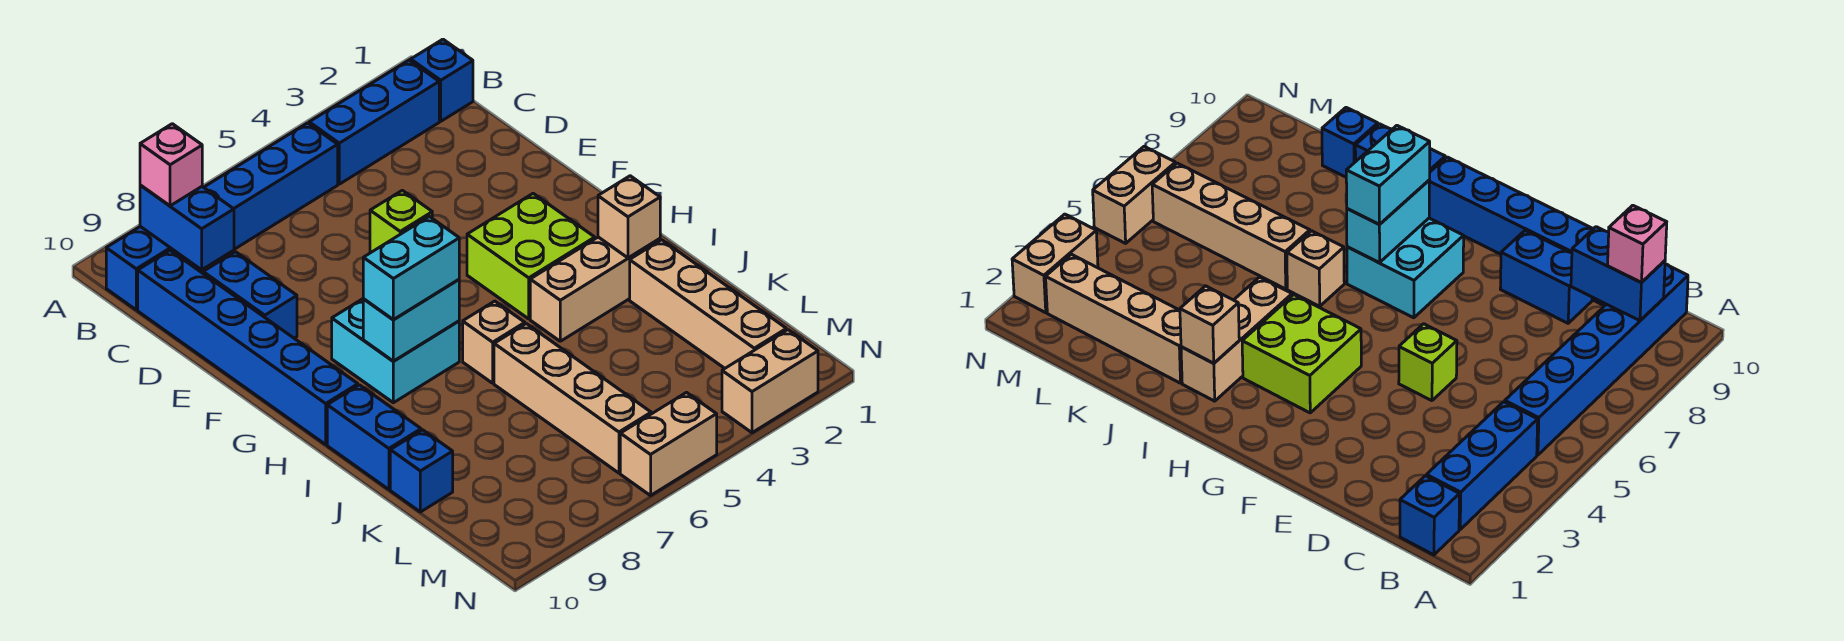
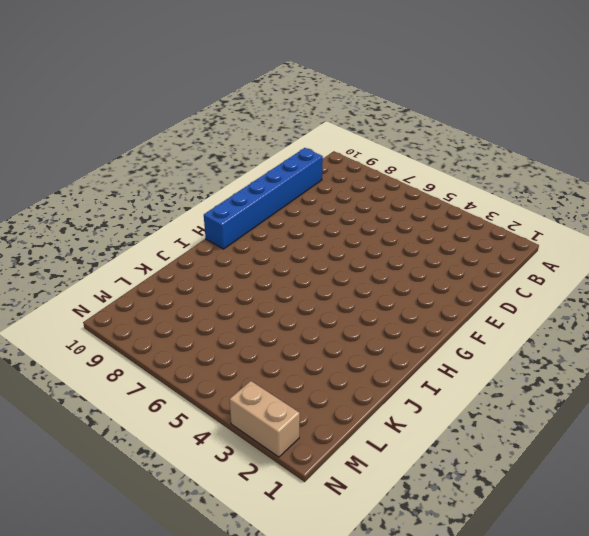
none -> blue 1x1 brick [411,39,473,121]
none -> blue 1x3 brick [309,60,439,184]
none -> blue 1x6 brick [106,123,338,310]

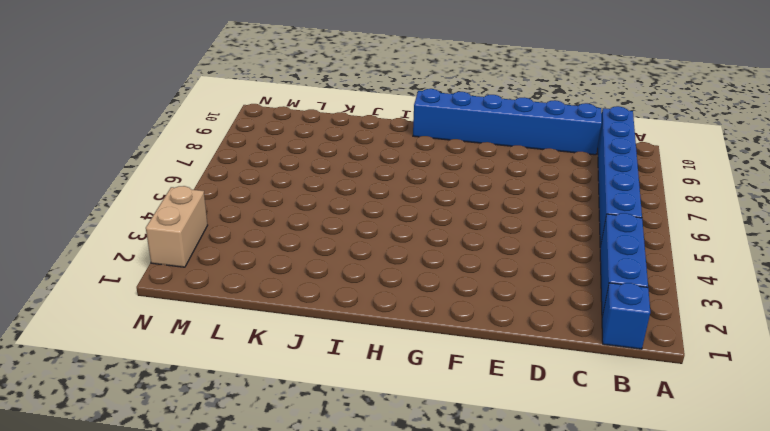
none -> blue 1x2 brick [203,252,297,338]
none -> lime 1x1 brick [370,190,432,252]
none -> lime 2x2 brick [467,194,595,319]

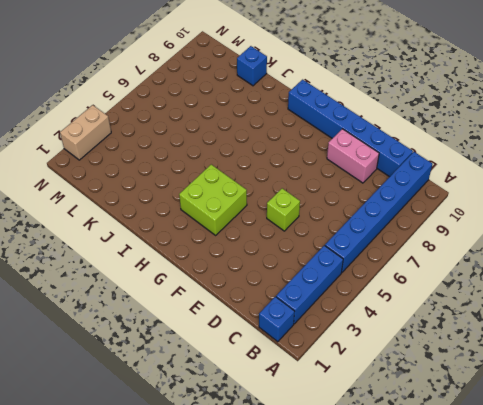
pink 1x2 brick [327,129,379,183] -> blue 1x2 brick [203,252,297,338]
none -> cyan 2x2 brick [332,299,459,403]
none -> tan 1x3 brick [530,237,660,341]
none -> tan 1x1 brick [463,301,525,383]

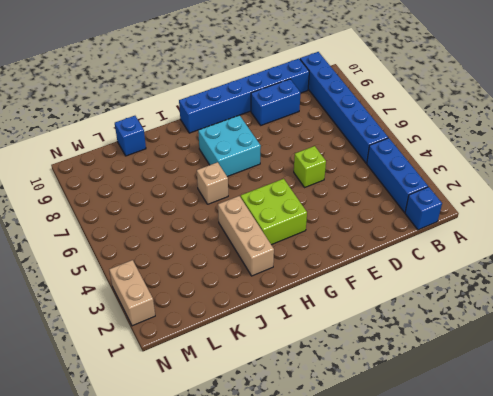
none -> blue 1x2 brick [327,385,421,489]
none -> tan 1x4 brick [630,240,786,368]
none -> tan 1x4 brick [494,324,651,473]

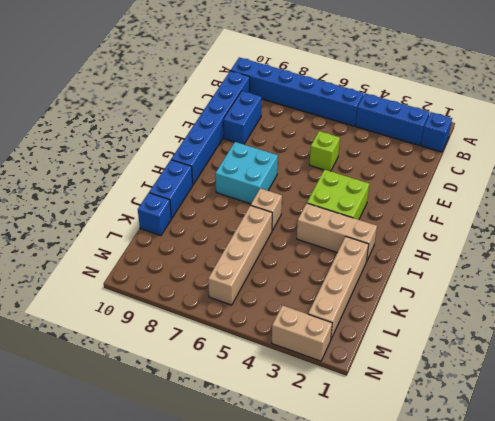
none -> tan 1x2 brick [620,393,717,495]
none -> blue 1x2 brick [140,185,234,270]
none -> cyan 1x2 brick [363,280,459,361]

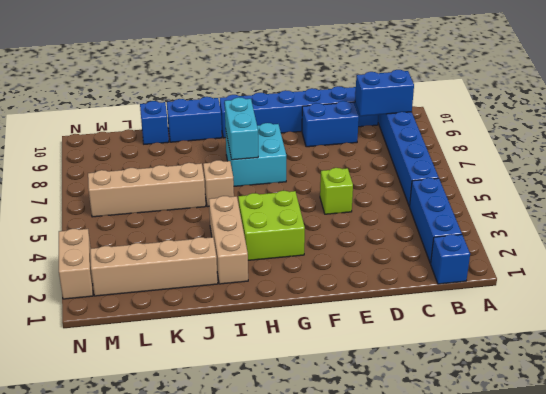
none -> tan 1x2 brick [620,393,717,495]
none -> tan 1x1 brick [598,176,660,258]
none -> pink 1x1 brick [140,124,202,206]

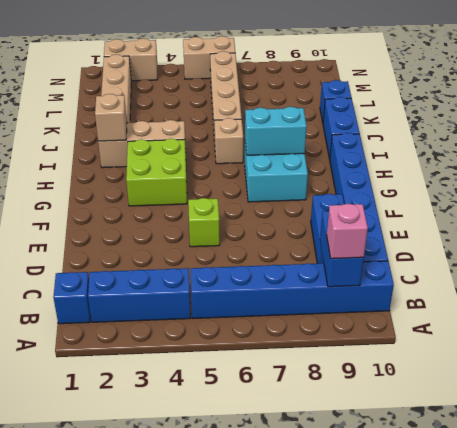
none -> cyan 1x2 brick [363,217,459,320]

